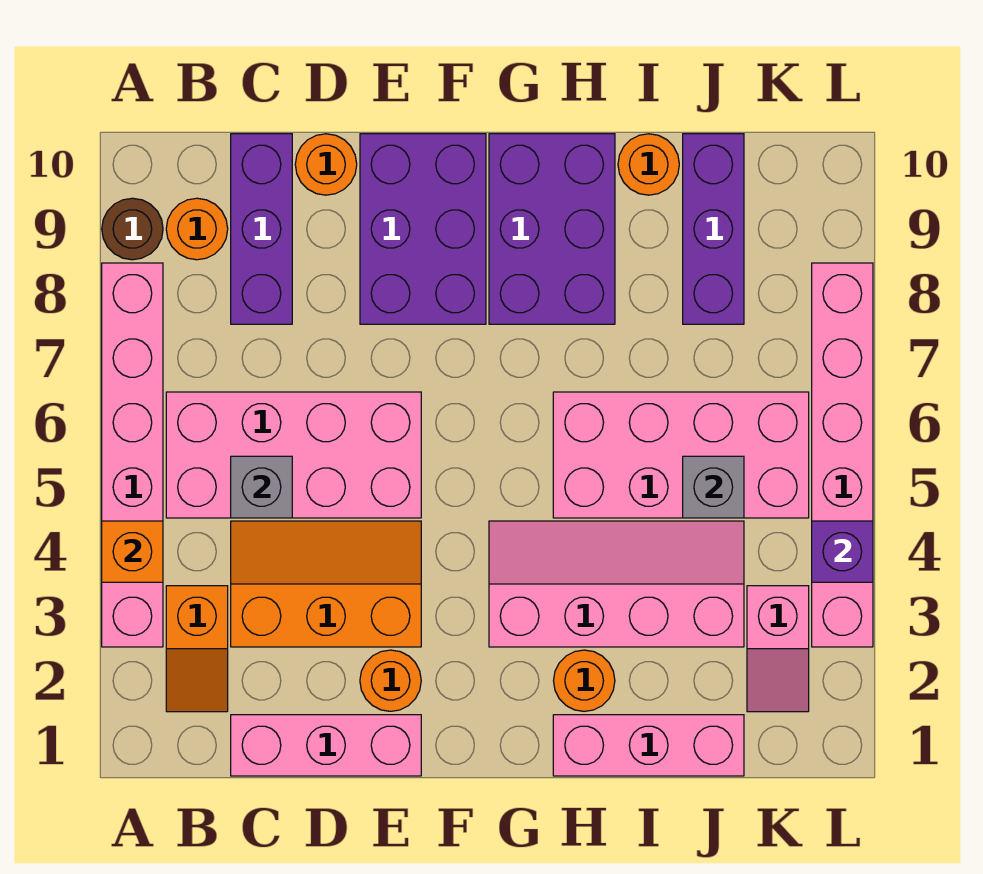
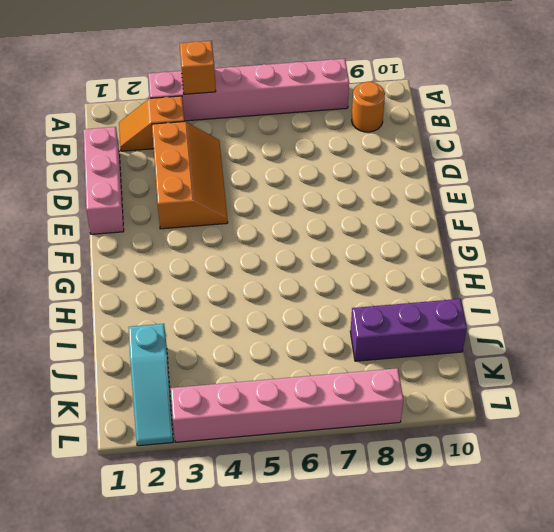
cyan 1x3 slope [128,324,173,446] -> pink 1x2 slope [747,586,809,712]
none -> brown 1x1 round brick [102,198,163,260]
none -> pink 2x4 brick [166,392,421,518]
none -> purple 1x3 brick [231,134,292,324]

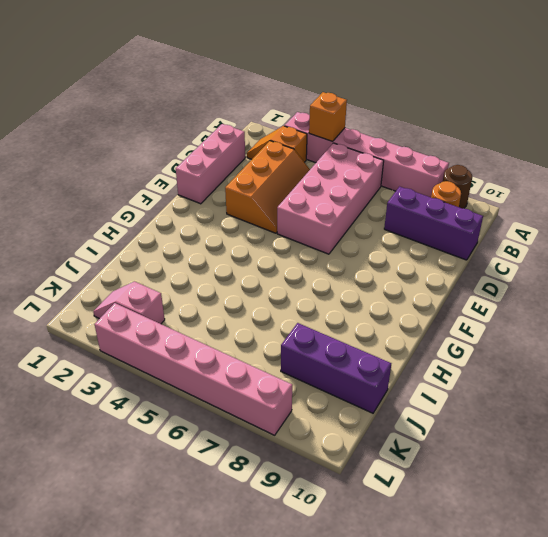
none -> orange 1x1 round brick [295,134,357,195]
none -> orange 1x1 round brick [360,650,421,711]
none -> purple 2x3 brick [360,134,486,324]

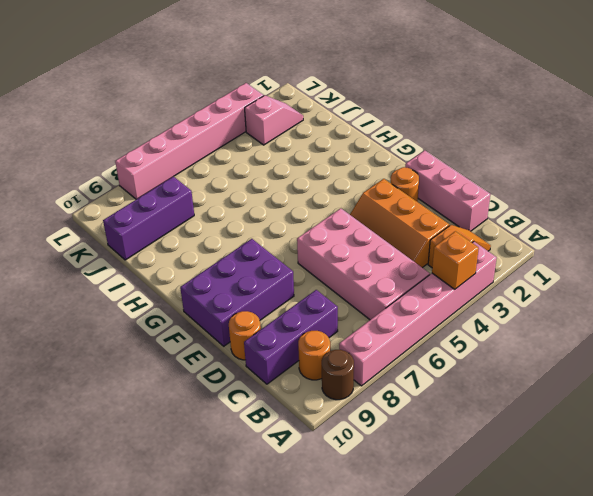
none -> pink 2x4 slope [489,521,744,647]
none -> purple 2x3 brick [489,134,615,324]
none -> pink 1x3 brick [553,715,744,776]

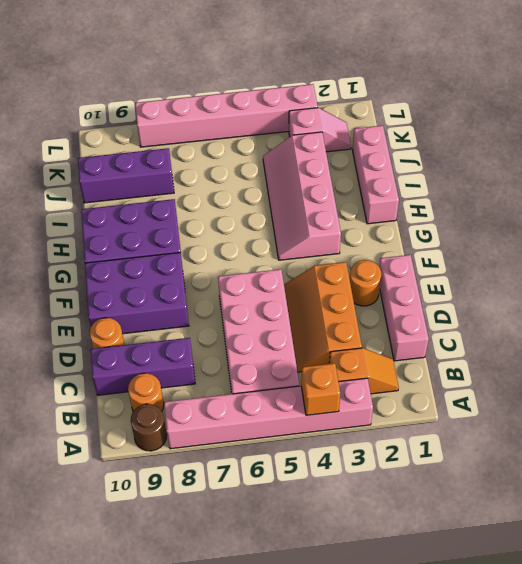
none -> orange 1x1 round brick [554,650,615,711]
none -> pink 2x4 brick [553,392,809,518]
none -> orange 1x1 round brick [618,134,679,195]

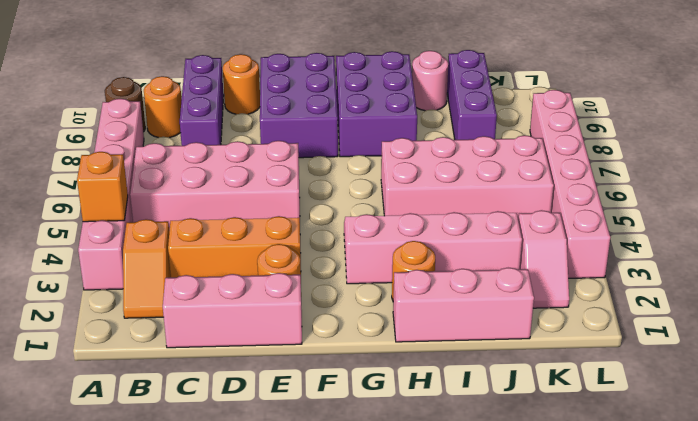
pink 1x1 round brick [412,51,448,111] -> orange 1x1 round brick [618,134,679,195]
none -> grey 1x1 brick [231,456,292,518]
none -> grey 1x1 brick [683,456,744,518]
none -> purple 1x1 brick [812,521,873,582]

